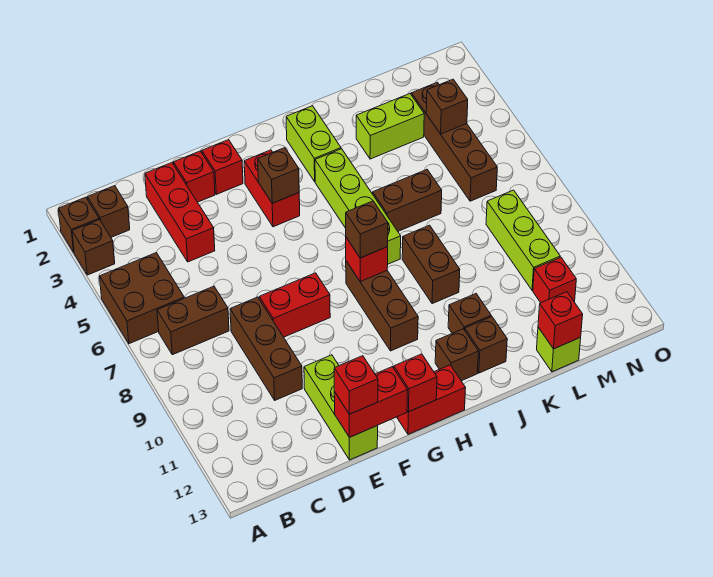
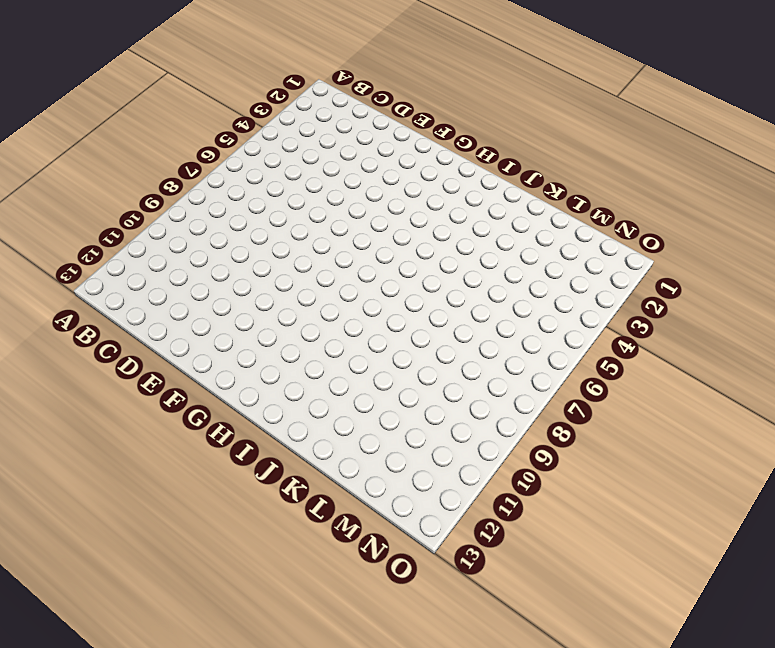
none -> brown 1x1 brick [59,197,99,252]
none -> brown 1x1 brick [72,220,115,275]
none -> brown 2x2 brick [100,253,184,344]
none -> brown 1x1 brick [87,186,130,237]

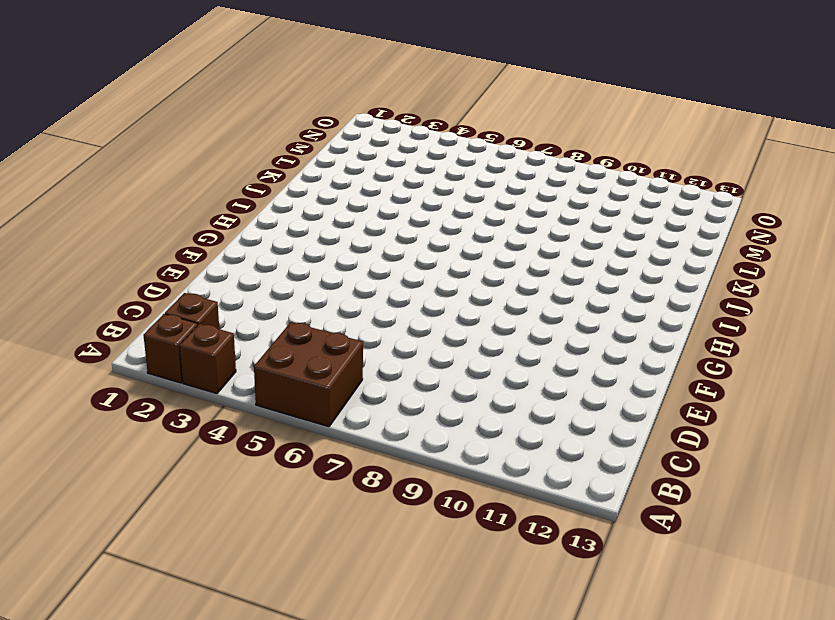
none -> brown 1x2 brick [157,286,229,355]
none -> red 1x3 brick [145,163,215,262]
none -> brown 1x3 brick [230,297,302,400]
none -> red 1x1 brick [173,151,215,202]

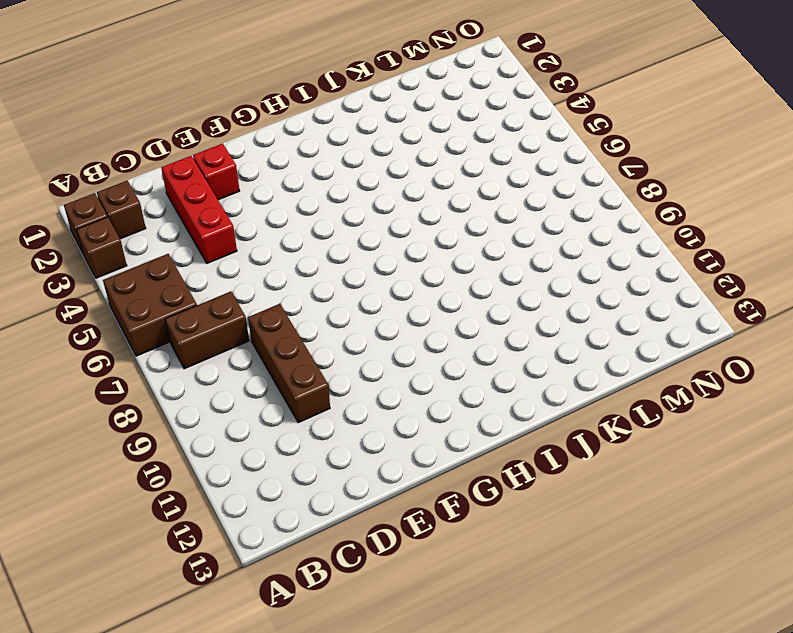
none -> red 1x2 brick [259,273,330,337]
none -> lime 1x3 brick [304,355,378,460]
none -> red 1x1 brick [202,140,243,194]
none -> red 1x2 brick [244,150,300,227]

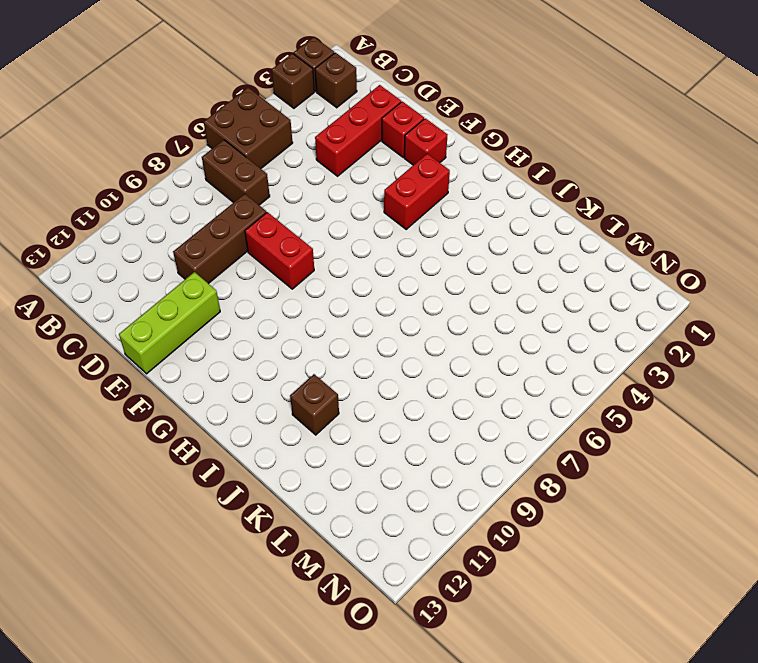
none -> red 1x2 brick [397,365,465,434]
none -> brown 1x3 brick [346,261,418,351]
none -> lime 1x2 brick [286,106,341,182]
none -> lime 1x4 brick [315,149,401,264]

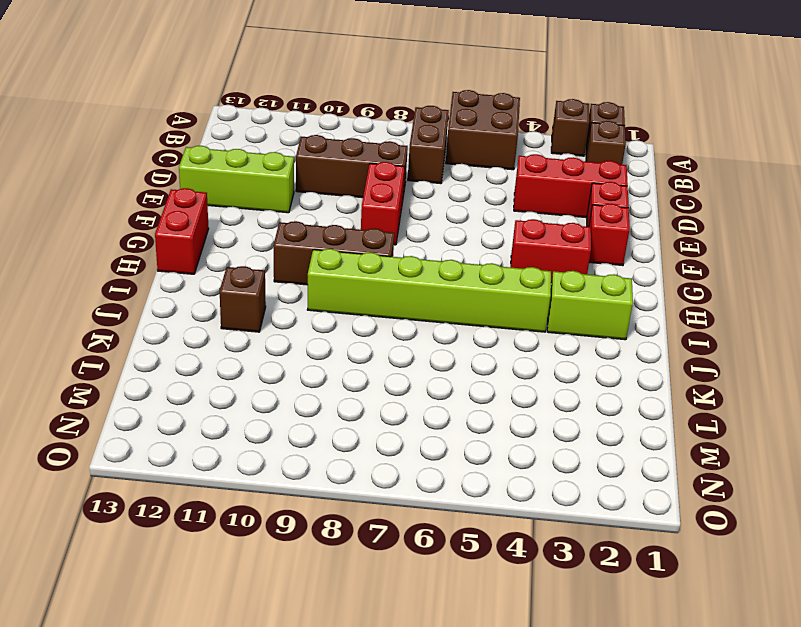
lime 1x6 brick [307,249,551,332] -> lime 1x4 brick [315,149,401,264]
none -> brown 1x1 brick [435,329,479,381]
none -> brown 1x2 brick [373,170,442,231]
none -> brown 1x2 brick [402,225,460,304]
none -> brown 1x1 brick [465,317,507,373]

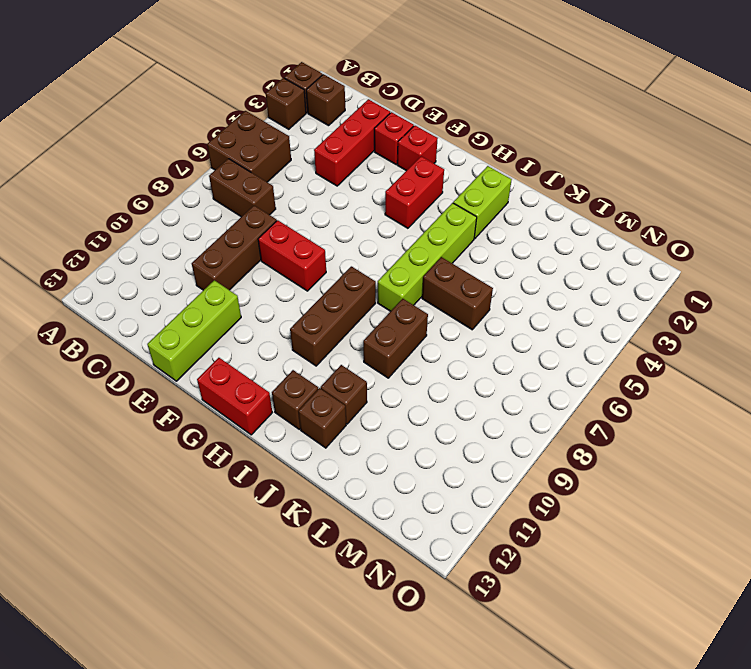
none -> lime 1x2 brick [356,94,424,159]
none -> lime 1x1 brick [537,327,581,372]
none -> brown 1x4 brick [411,82,497,201]
none -> lime 1x3 brick [486,190,560,290]

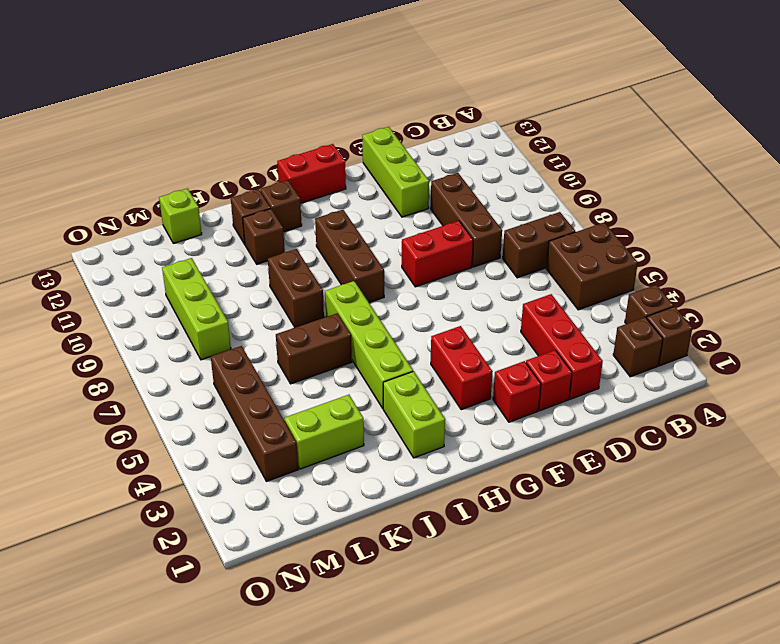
none -> red 1x1 brick [533,257,576,303]
none -> red 1x2 brick [334,367,408,437]
none -> brown 1x1 brick [258,148,299,203]
none -> red 1x1 brick [394,354,437,412]

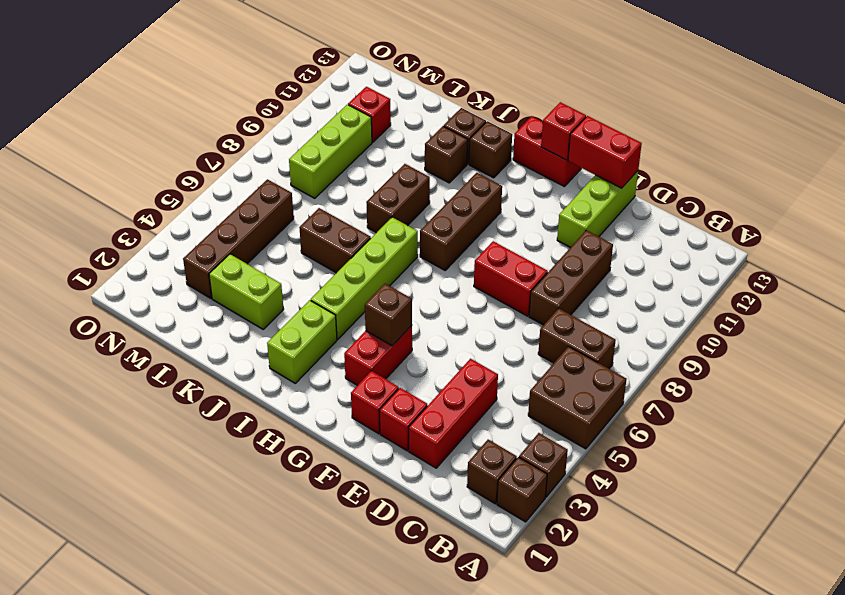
none -> lime 1x1 brick [537,327,581,372]
none -> red 1x1 brick [346,238,388,281]
none -> red 1x1 brick [538,292,583,349]
none -> brown 1x1 brick [426,79,468,134]

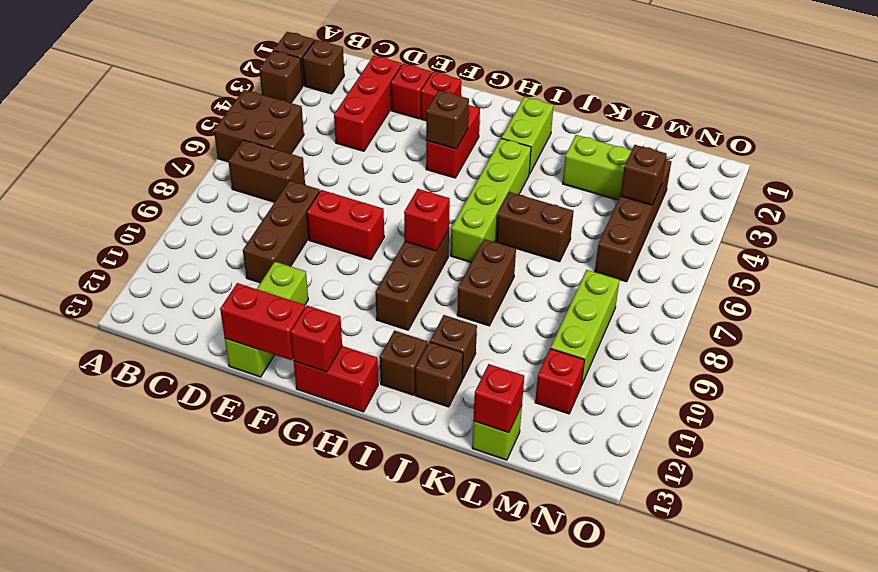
none -> red 1x1 brick [334,356,378,414]
none -> brown 1x1 brick [346,201,388,258]

